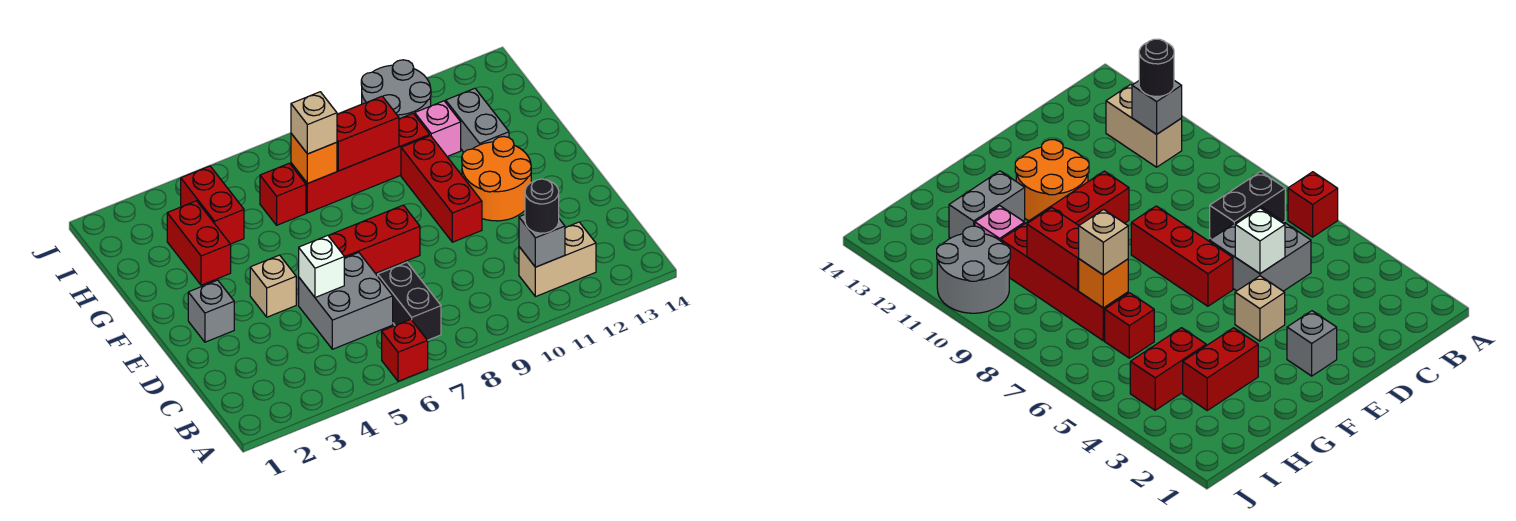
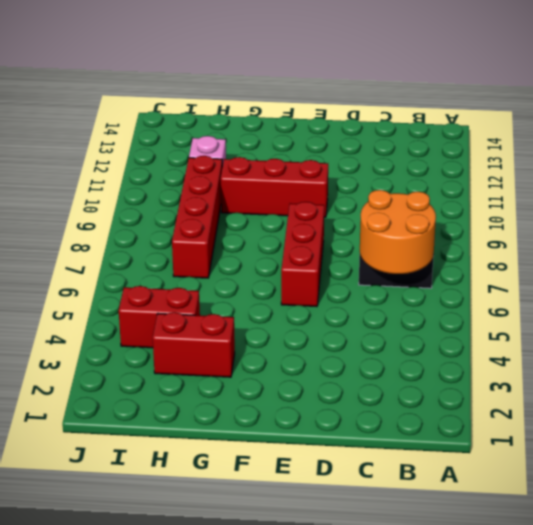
orange 2x2 round brick [360,190,436,274] -> orange 2x2 round brick moved to [462,136,531,221]
none -> red 1x1 brick [382,319,428,381]
none -> tan 1x2 brick [519,222,596,297]
none -> grey 2x2 brick [299,253,393,349]

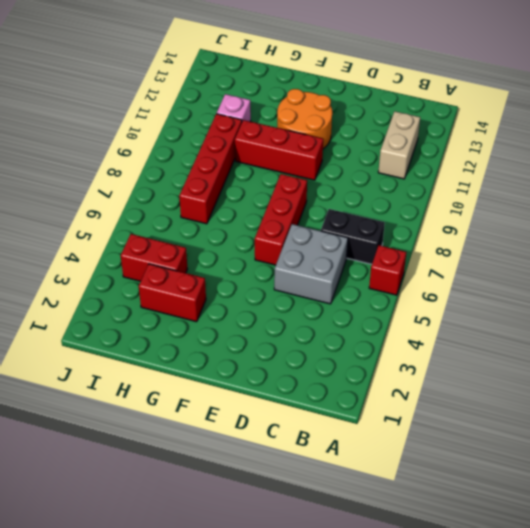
none -> grey 1x1 brick [188,280,234,342]
none -> tan 1x1 brick [250,255,296,317]
none -> grey 1x2 brick [446,88,509,152]

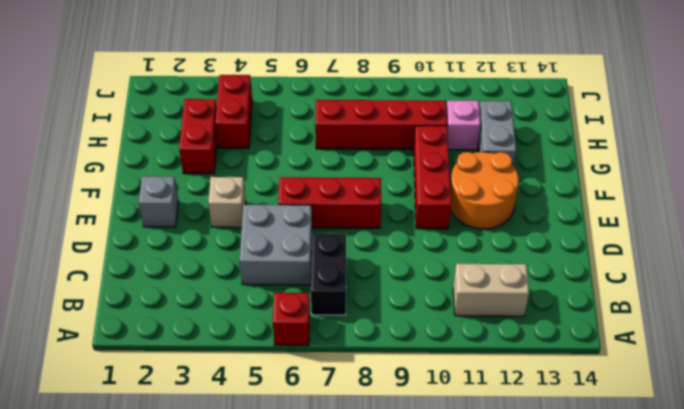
none -> red 1x1 brick [260,163,306,225]
none -> grey 2x2 round brick [361,60,431,119]
none -> grey 1x1 brick [519,215,565,267]

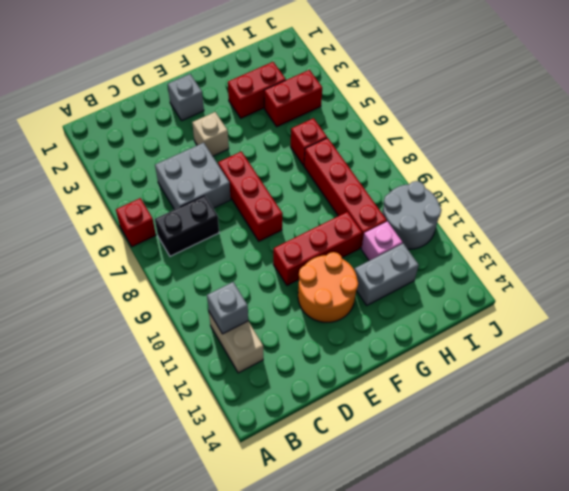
none -> white 1x1 brick [299,235,344,297]
none -> orange 1x1 brick [291,134,337,184]
none -> red 1x2 brick [337,96,399,171]

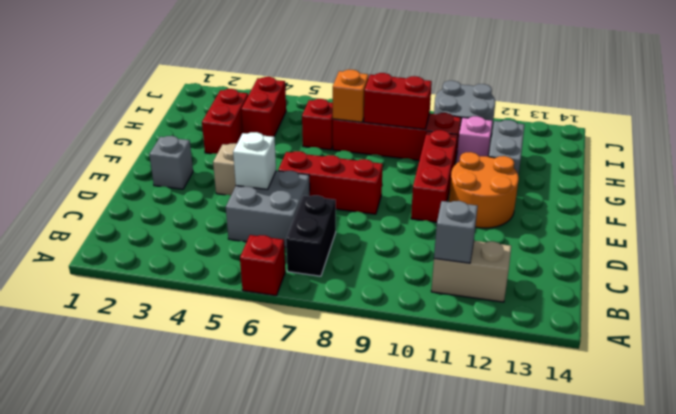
none -> black 1x1 round brick [525,179,559,233]
none -> tan 1x1 brick [291,92,337,154]

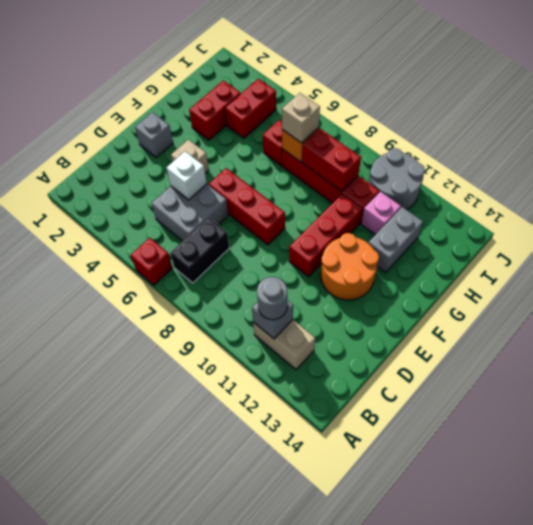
grey 1x1 round brick [257,277,287,320] -> black 1x1 round brick [525,179,559,233]

